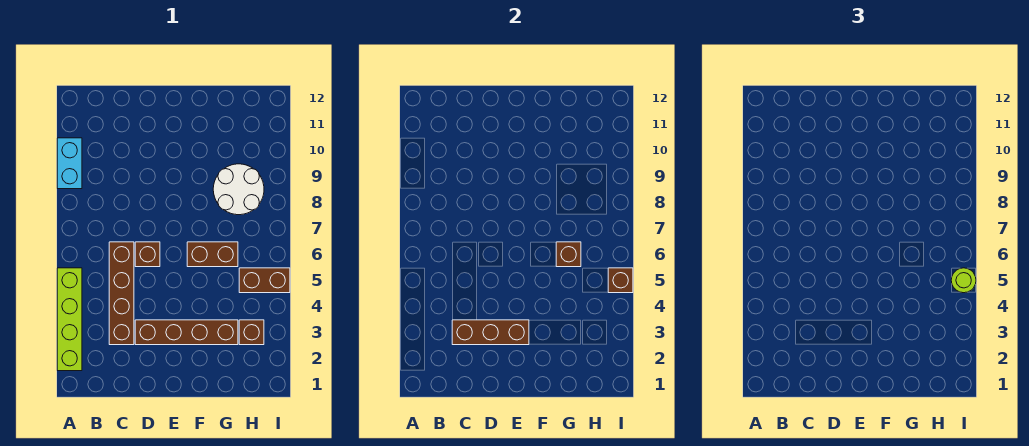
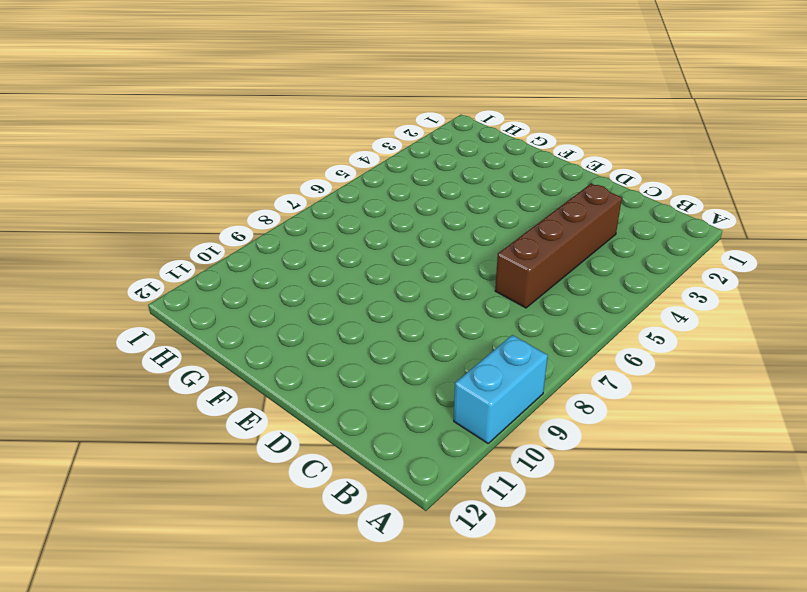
none -> lime 1x4 brick [57,268,82,371]
none -> brown 1x4 brick [135,320,238,345]
none -> brown 1x1 brick [135,242,160,267]

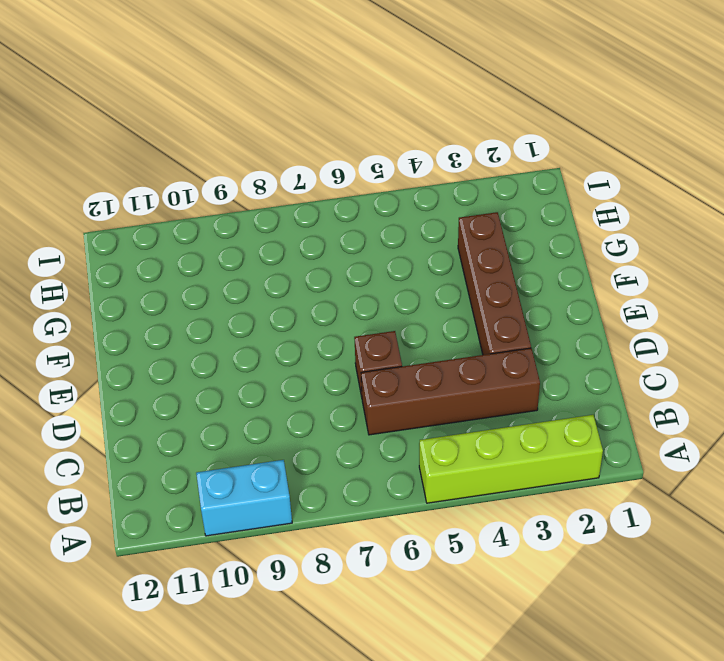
none -> brown 1x2 brick [187,242,238,267]
none -> white 2x2 round brick [213,164,264,215]
none -> brown 1x1 brick [239,320,264,345]

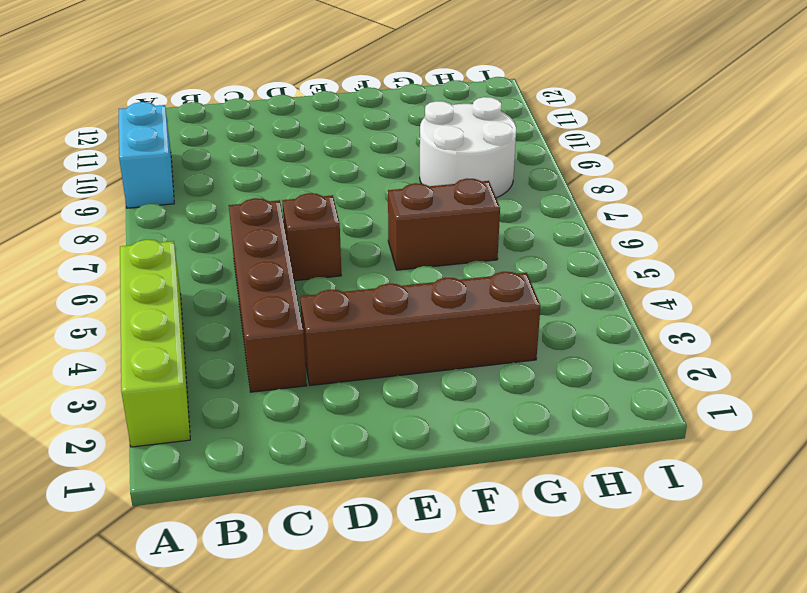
none -> brown 1x1 brick [239,320,264,345]
none -> brown 1x2 brick [239,268,290,293]
none -> brown 1x3 brick [452,320,529,345]

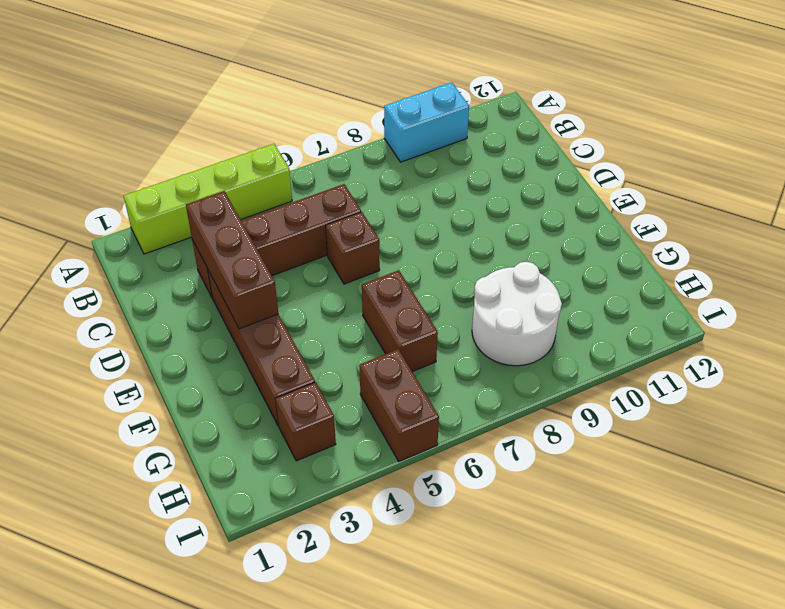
none -> brown 1x1 brick [556,242,581,267]
none -> brown 1x1 brick [608,268,633,293]
none -> lime 1x1 round brick [951,268,976,293]

